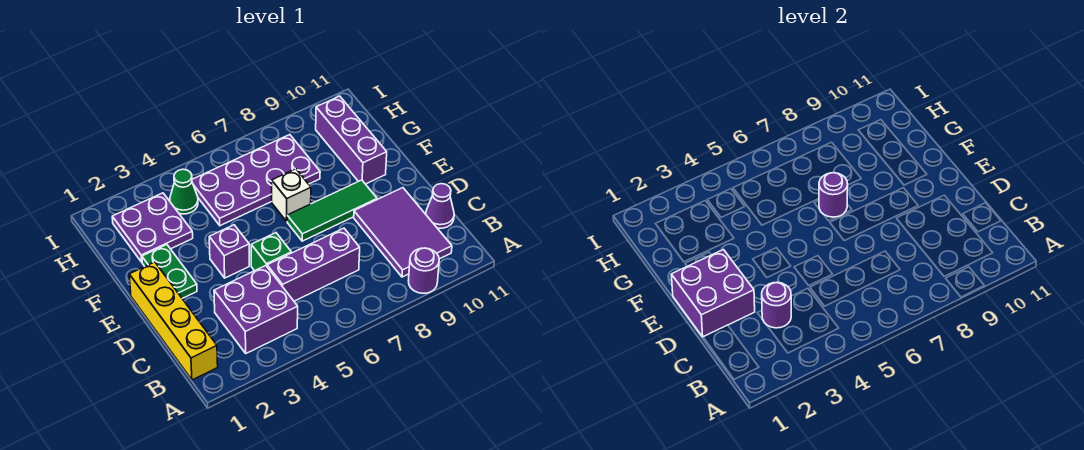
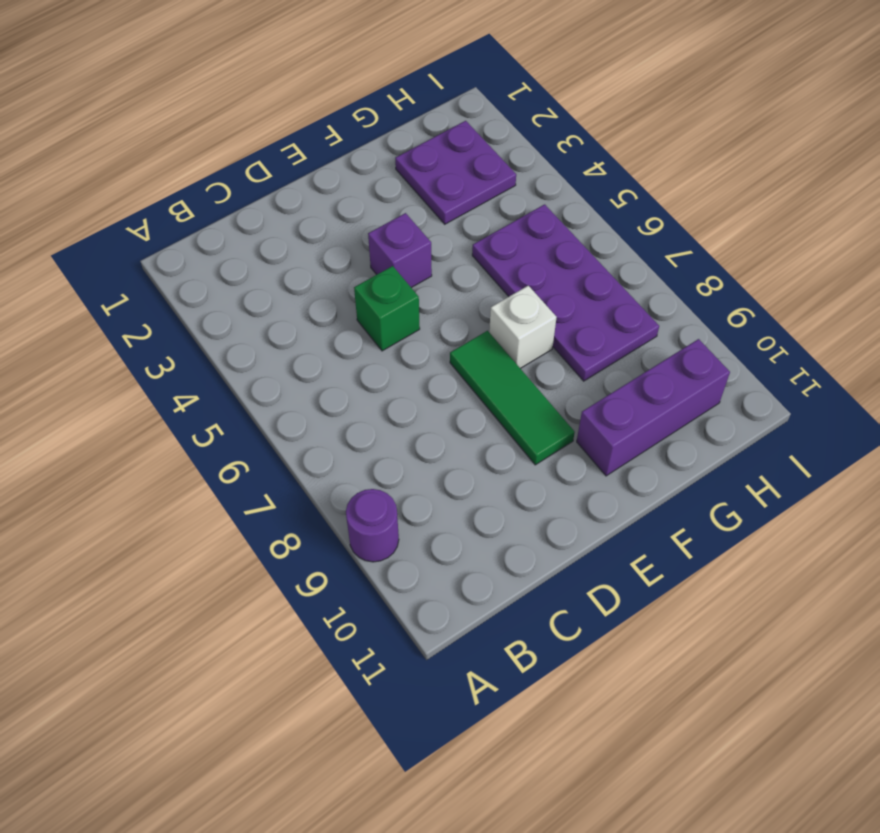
none -> yellow 1x4 brick [129,262,218,380]
none -> purple 2x2 brick [214,266,298,353]
none -> purple 2x3 tile [354,188,452,277]

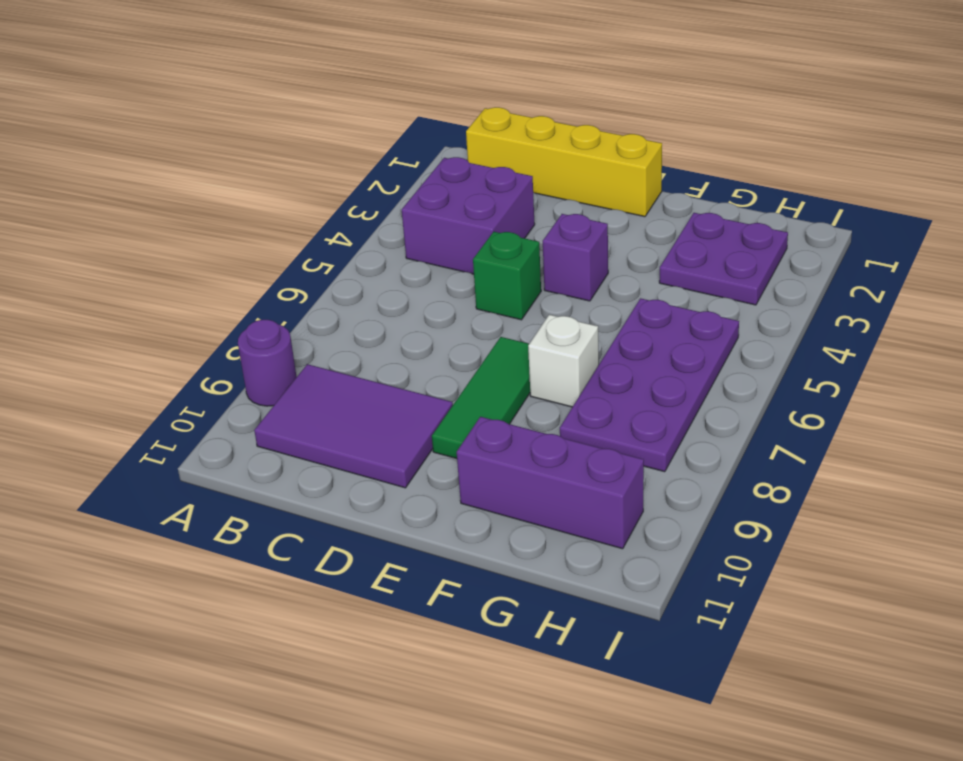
none -> purple 1x3 brick [267,228,360,301]
none -> purple 1x1 cone [426,184,454,228]
none -> green 1x2 plate [142,245,197,298]

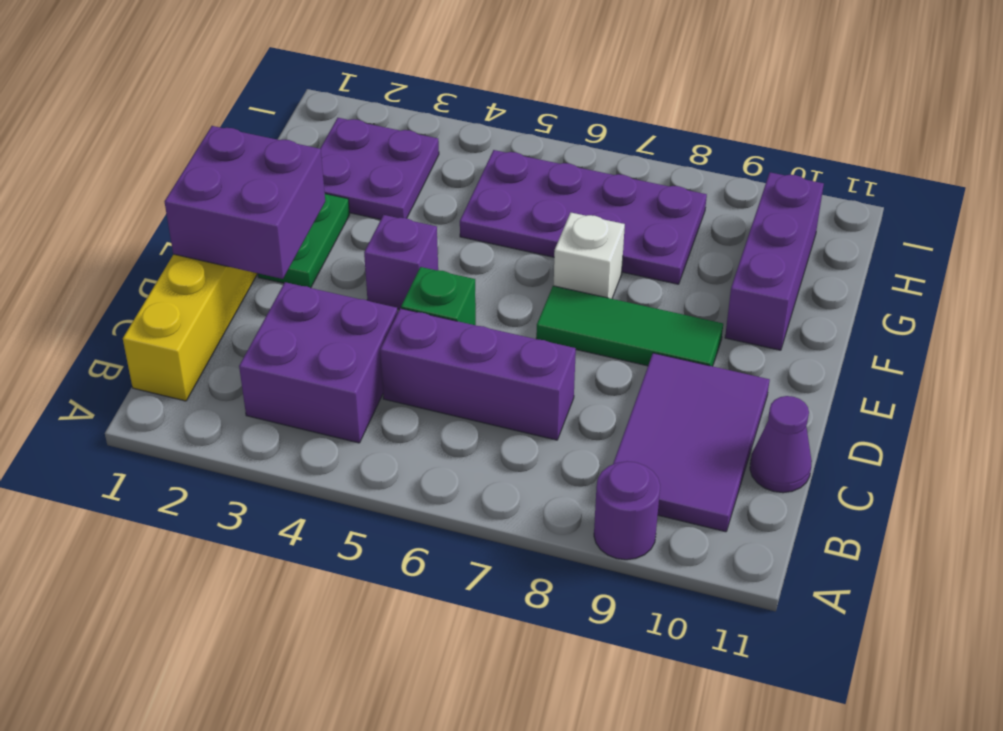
none -> green 1x1 cone [170,169,198,214]
none -> purple 1x1 round brick [762,282,791,328]
none -> purple 1x1 round brick [819,173,848,217]

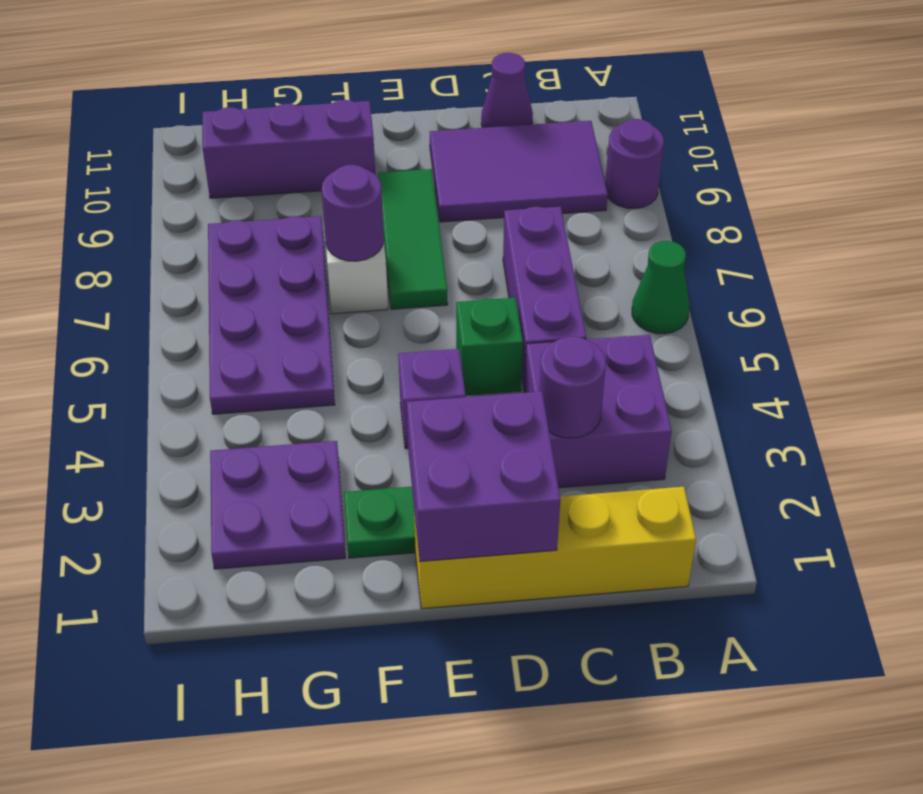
green 1x1 cone [632,241,689,334] -> green 1x1 cone moved to [170,169,198,214]

